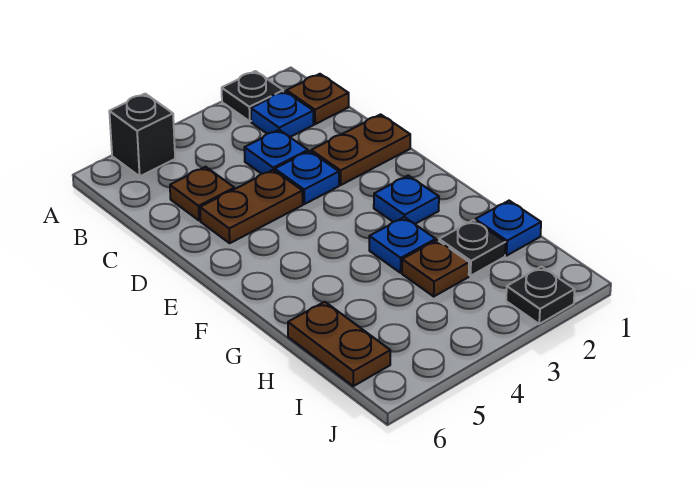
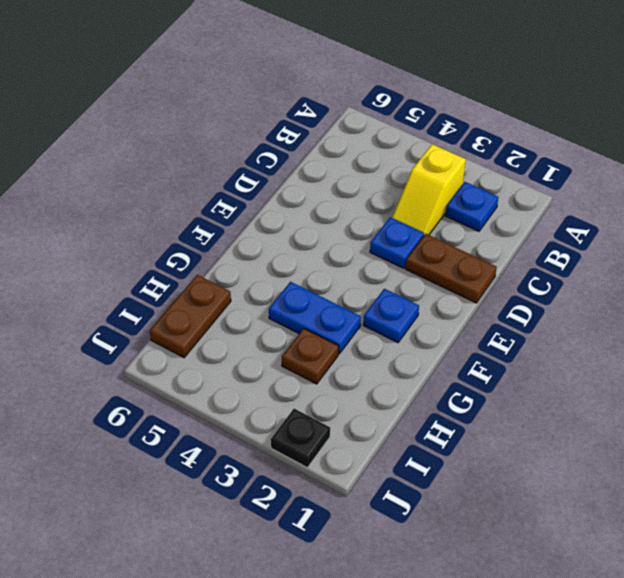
yellow 1x2 slope [392,144,466,235] -> blue 1x1 plate [244,130,308,174]
blue 1x2 plate [269,282,361,354] -> blue 1x1 plate [369,217,436,273]
none -> black 1x1 plate [222,71,283,121]
none -> black 1x1 brick [109,94,175,176]
none -> brown 1x1 plate [287,74,349,124]

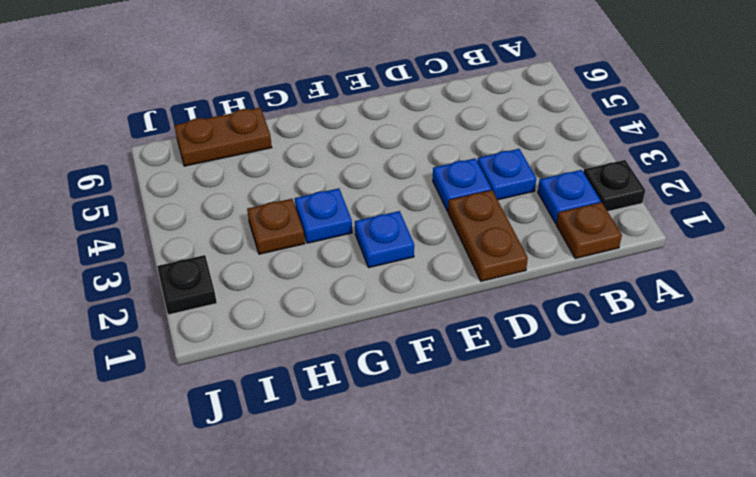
none -> black 1x1 brick [109,94,175,176]
none -> brown 1x1 plate [170,167,234,221]
none -> brown 1x2 plate [200,170,303,243]

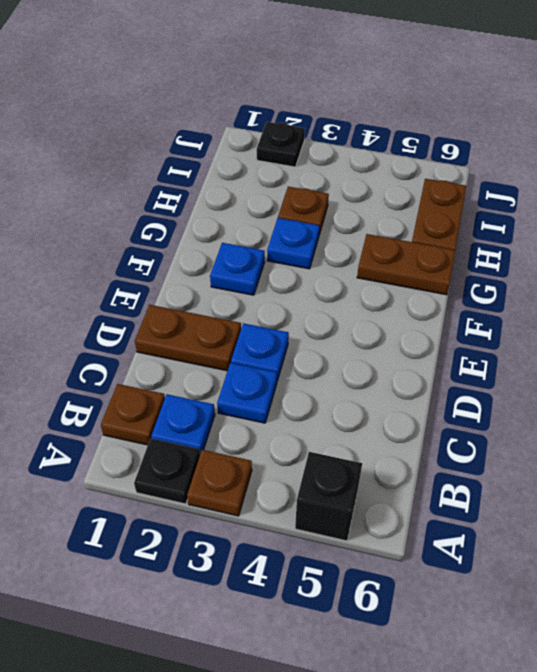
brown 1x1 plate [187,450,252,516] -> brown 1x1 plate moved to [170,167,234,221]
brown 1x2 plate [357,234,456,295] -> brown 1x2 plate moved to [200,170,303,243]
none -> blue 1x1 plate [475,201,541,256]
none -> black 1x1 plate [439,220,505,276]

